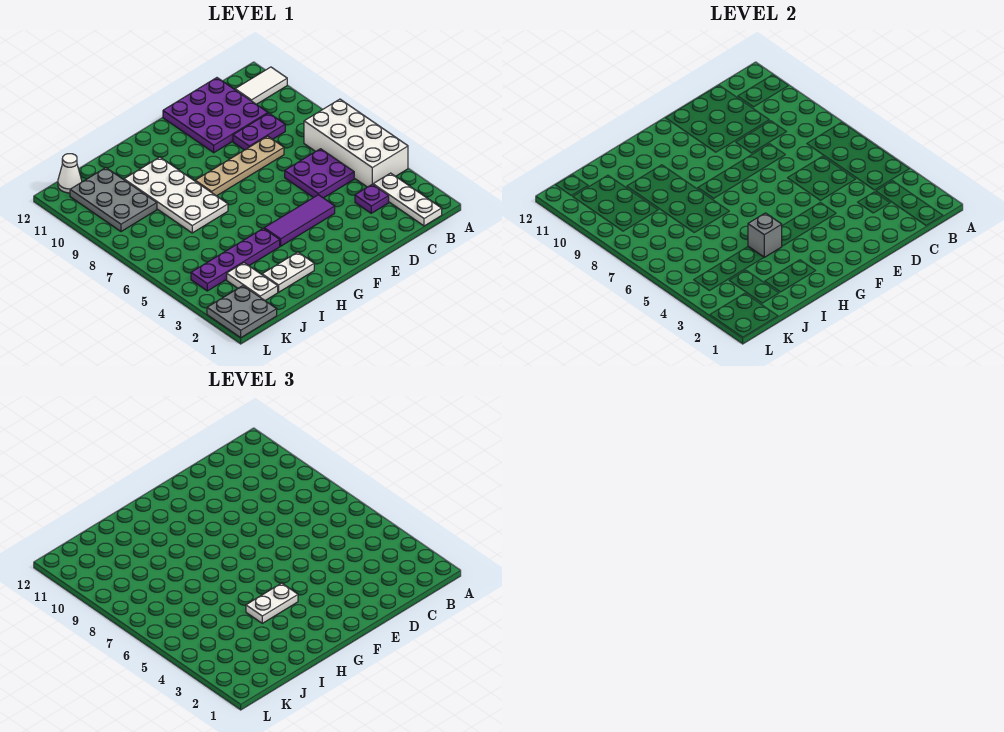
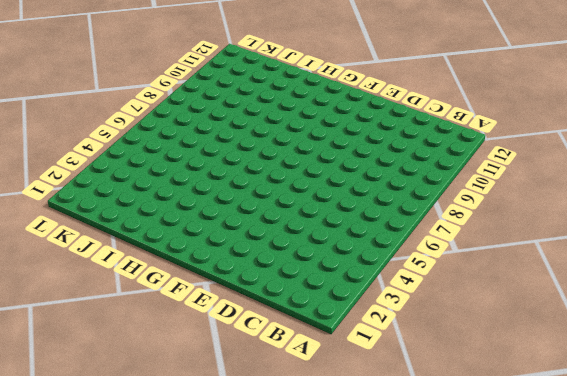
none -> white 2x4 brick [304,99,408,187]
none -> white 1x2 tile [235,67,287,105]
none -> white 1x3 plate [373,173,442,226]

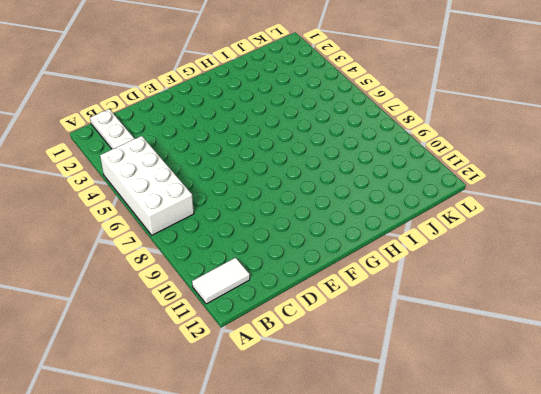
none -> purple 1x1 plate [355,184,389,213]
none -> purple 2x2 plate [285,149,354,198]
none -> purple 1x2 plate [233,113,285,150]

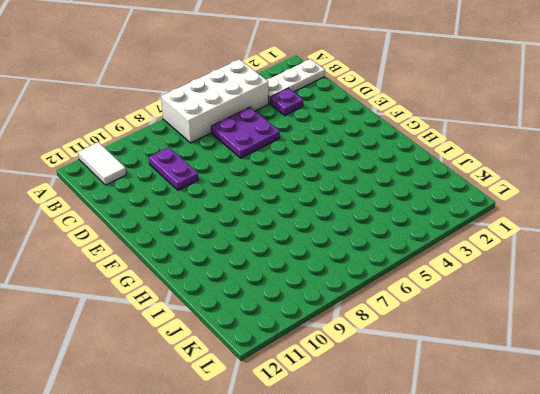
none -> purple 3x3 plate [163,78,268,153]
none -> tan 1x4 plate [195,136,284,196]
none -> purple 1x3 tile [264,195,335,246]

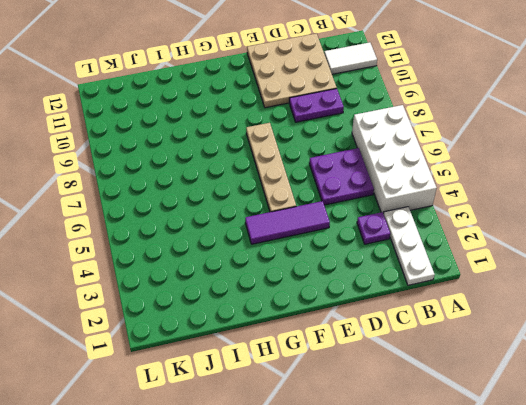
tan 3x3 plate [247,33,337,108] -> purple 3x3 plate [163,78,268,153]
tan 1x4 plate [246,123,296,212] -> tan 1x4 plate turned to [195,136,284,196]
none -> white 1x2 plate [262,252,314,292]
none -> purple 1x4 plate [191,228,280,291]
none -> white 2x4 plate [124,157,228,233]

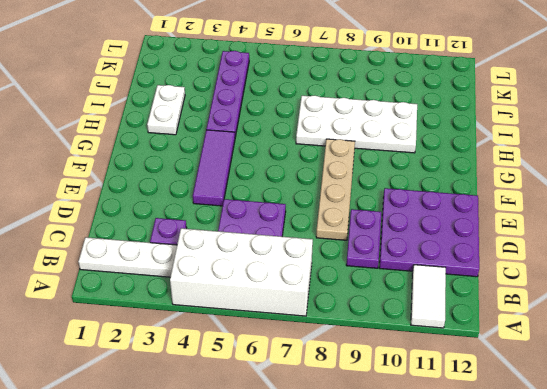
none -> white 1x2 plate [227,263,278,301]
none -> grey 2x3 plate [70,168,157,232]
none -> grey 2x2 plate [207,286,277,338]

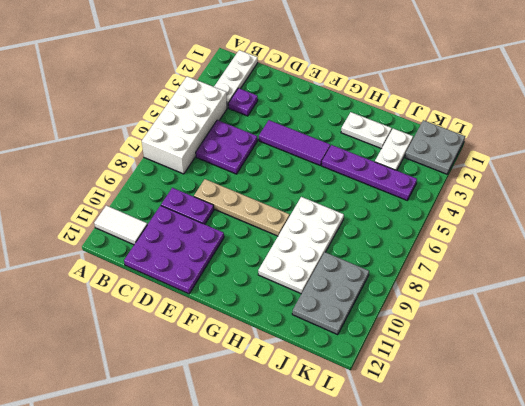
none -> white 1x1 cone [58,154,82,193]
none -> grey 1x1 brick [748,213,782,257]
none -> white 1x2 plate [246,583,298,623]

